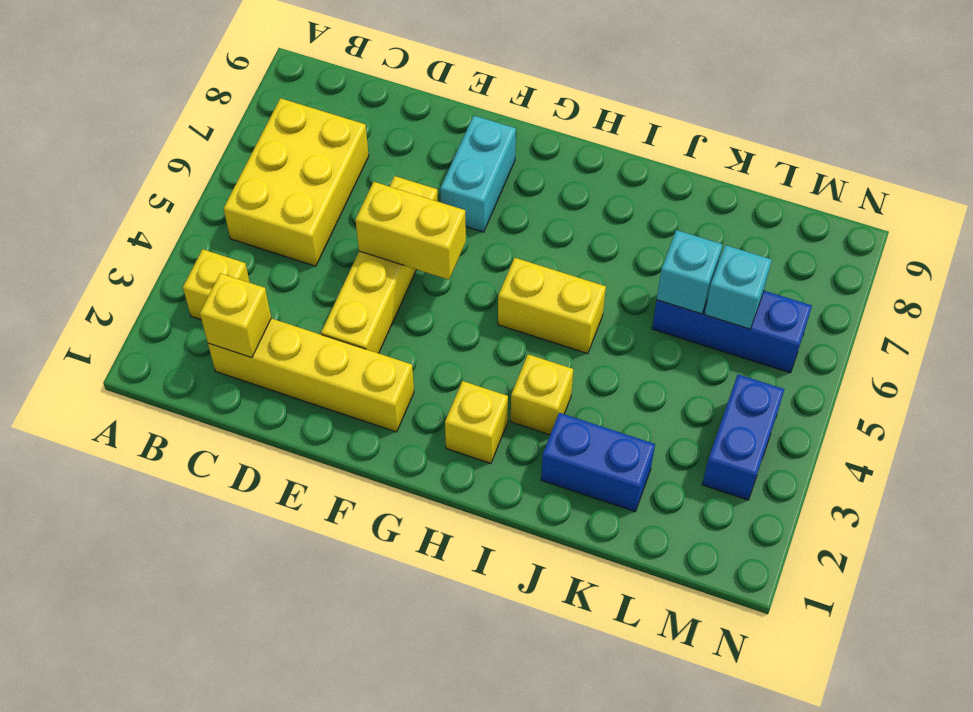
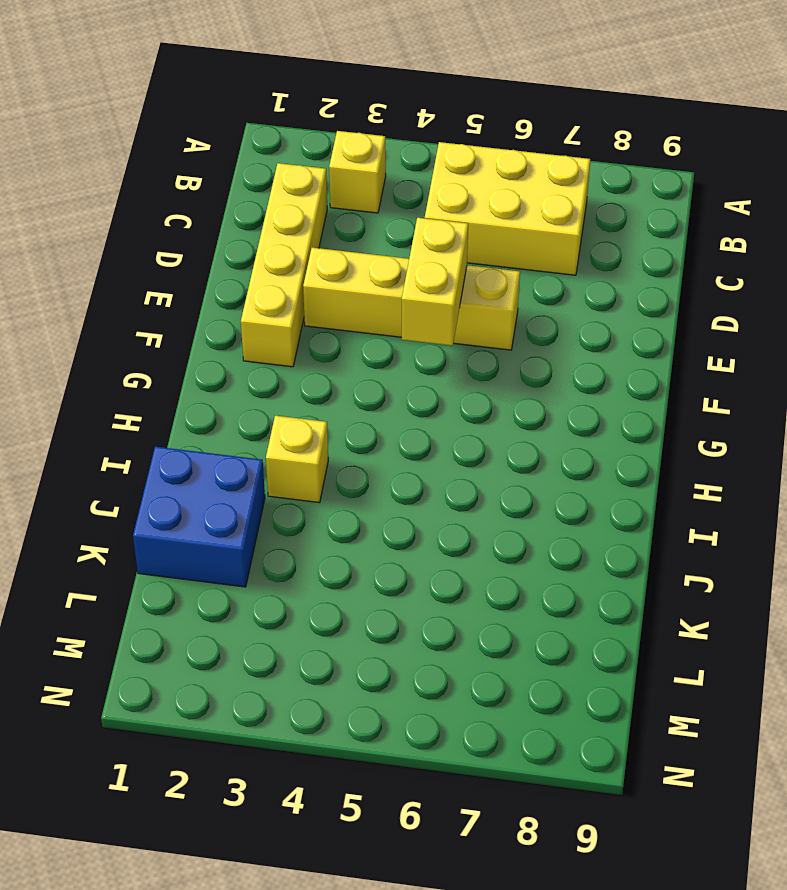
blue 2x2 brick [133,447,265,587] -> blue 1x2 brick [541,413,655,512]
none -> cyan 1x2 brick [440,116,516,232]
none -> yellow 1x1 brick [445,381,508,463]
none -> yellow 1x2 brick [498,258,606,354]

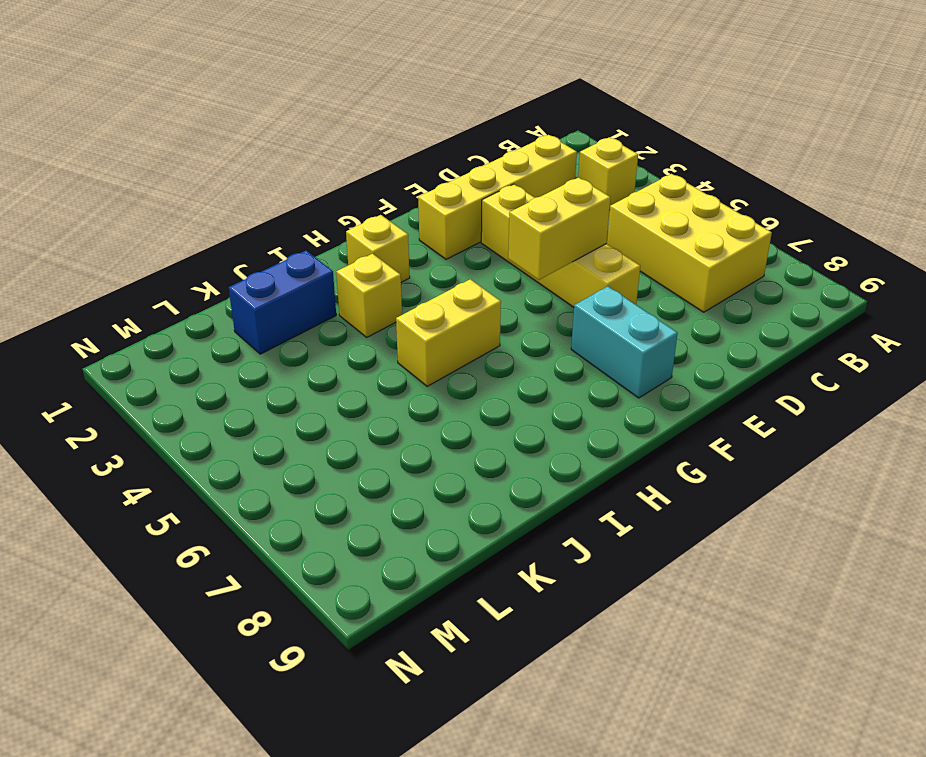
none -> blue 1x3 brick [652,291,812,373]
none -> blue 1x2 brick [702,374,784,500]
none -> yellow 1x1 brick [200,273,271,358]

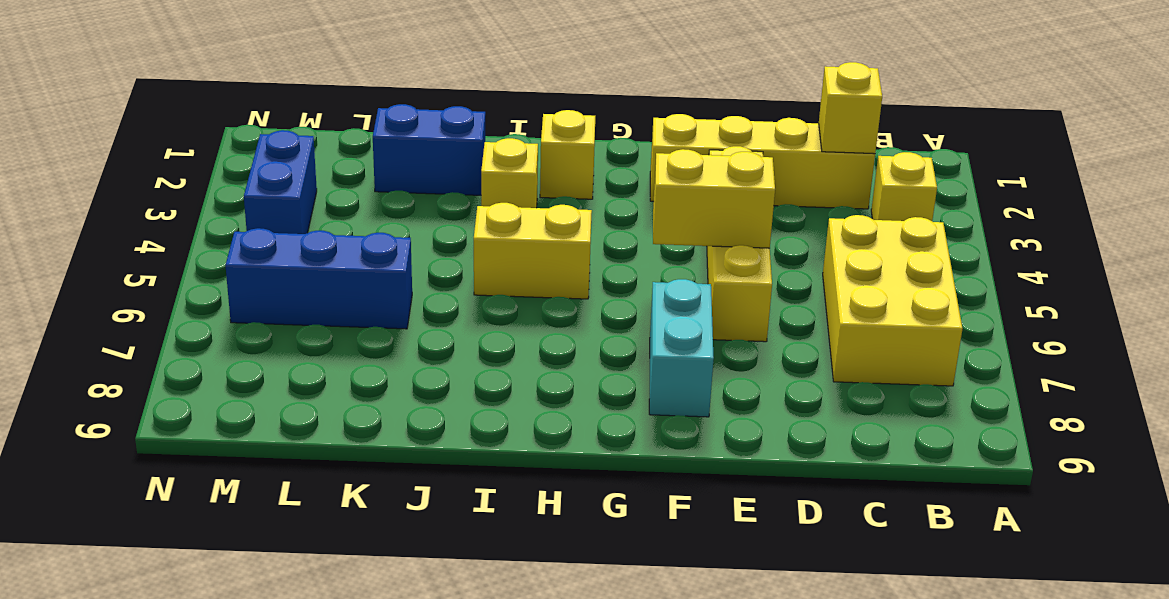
none -> cyan 1x1 brick [657,230,723,314]
none -> cyan 1x1 brick [705,245,772,329]

